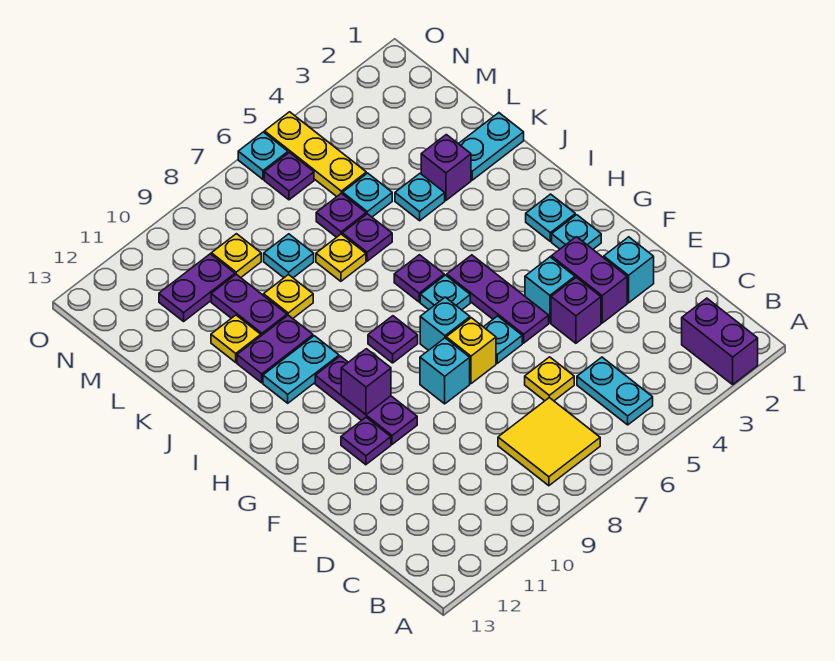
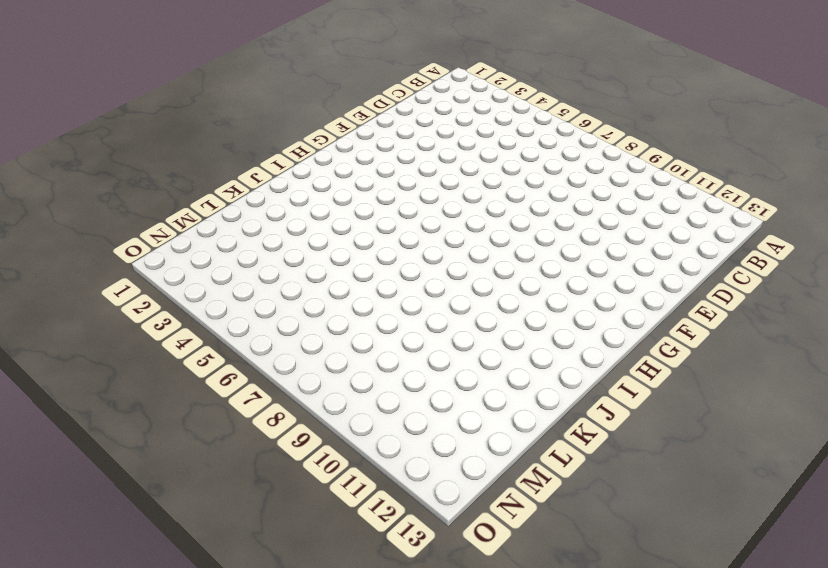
none -> purple 1x2 brick [682,298,758,385]
none -> cyan 1x2 plate [577,357,653,425]
none -> yellow 2x2 tile [498,398,600,486]
none -> yellow 1x1 plate [525,357,574,401]

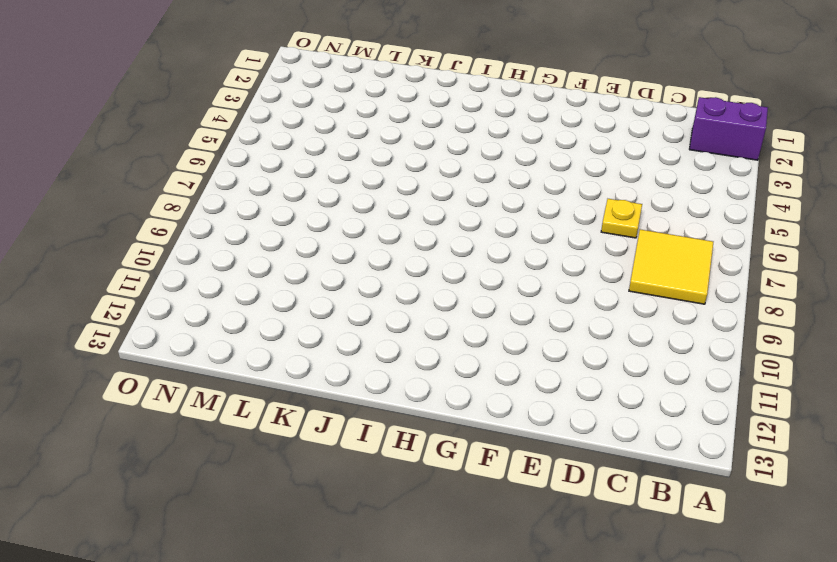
none -> cyan 1x2 plate [577,357,653,425]
none -> cyan 1x1 brick [604,237,654,303]
none -> purple 1x2 brick [551,237,627,323]
none -> purple 1x1 brick [551,278,601,343]

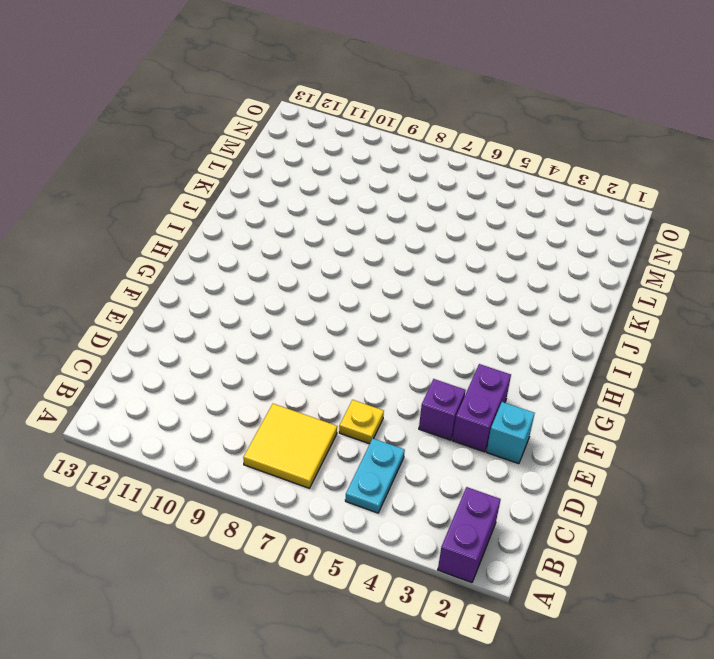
none -> cyan 1x1 brick [525,257,575,323]
none -> purple 1x3 plate [447,255,549,343]
none -> cyan 1x1 plate [484,316,522,363]
none -> yellow 1x1 brick [446,318,496,384]

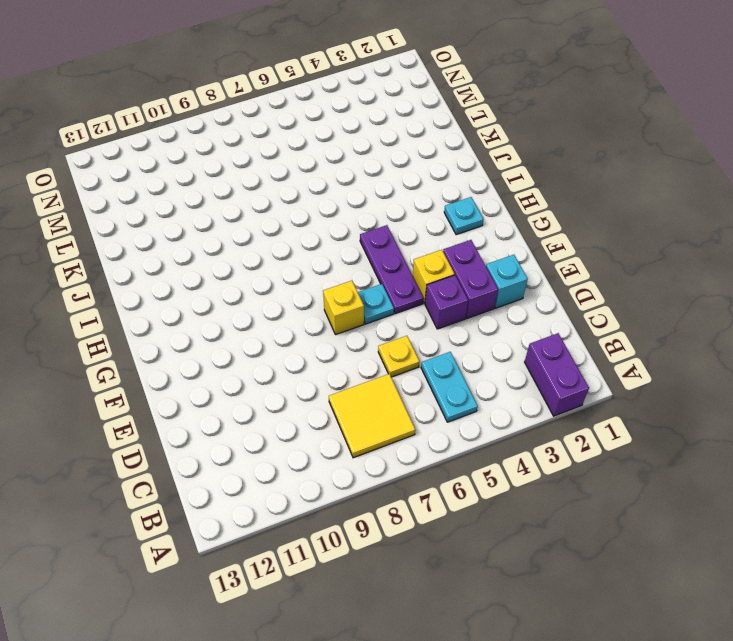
yellow 1x1 brick [413,250,455,303] -> cyan 1x1 brick [525,257,575,323]
none -> cyan 1x1 brick [420,338,470,404]
none -> purple 1x3 plate [315,356,417,444]
none -> purple 1x1 plate [341,417,391,465]
none -> cyan 1x1 plate [552,215,601,249]

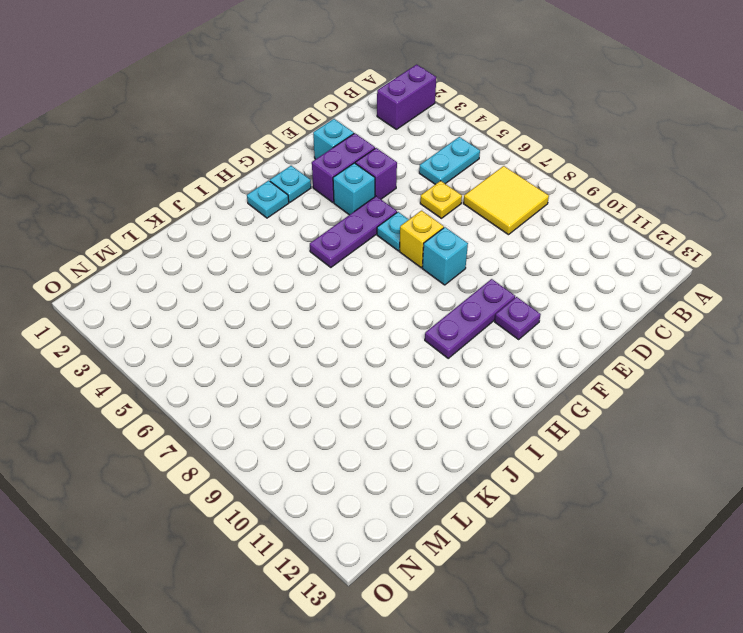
none -> cyan 1x1 brick [420,297,470,350]
none -> cyan 1x1 plate [420,275,470,310]
none -> purple 1x1 plate [368,316,418,363]
none -> purple 1x1 plate [394,255,444,302]

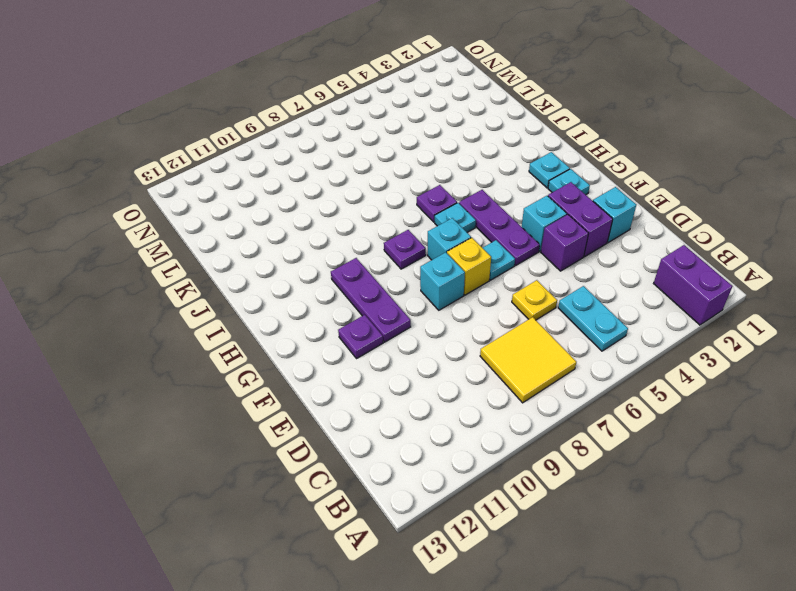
none -> cyan 1x2 plate [263,336,339,403]
none -> purple 1x2 plate [237,315,313,383]
none -> cyan 1x2 plate [459,113,524,180]
none -> purple 1x1 brick [421,135,471,200]

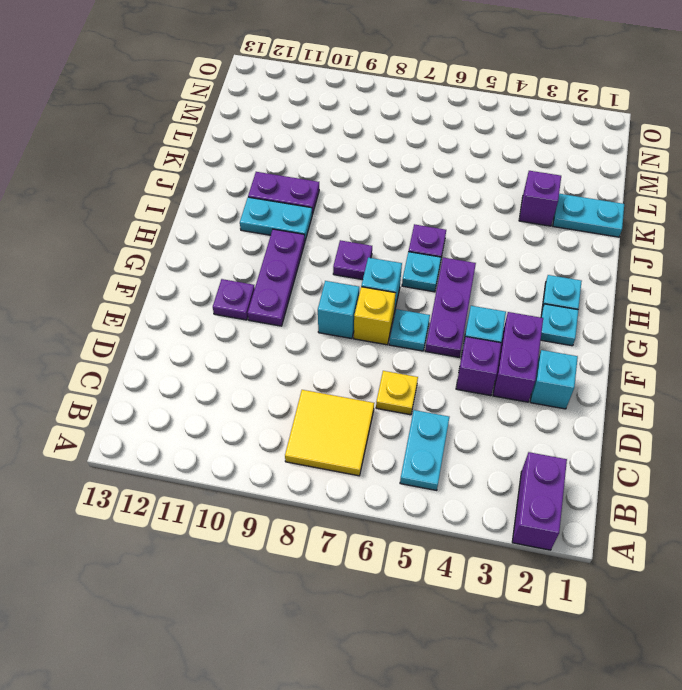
none -> cyan 1x1 plate [395,174,445,221]
none -> purple 1x1 plate [342,214,392,261]
none -> yellow 1x1 plate [316,234,366,281]
none -> yellow 1x1 plate [264,274,313,318]

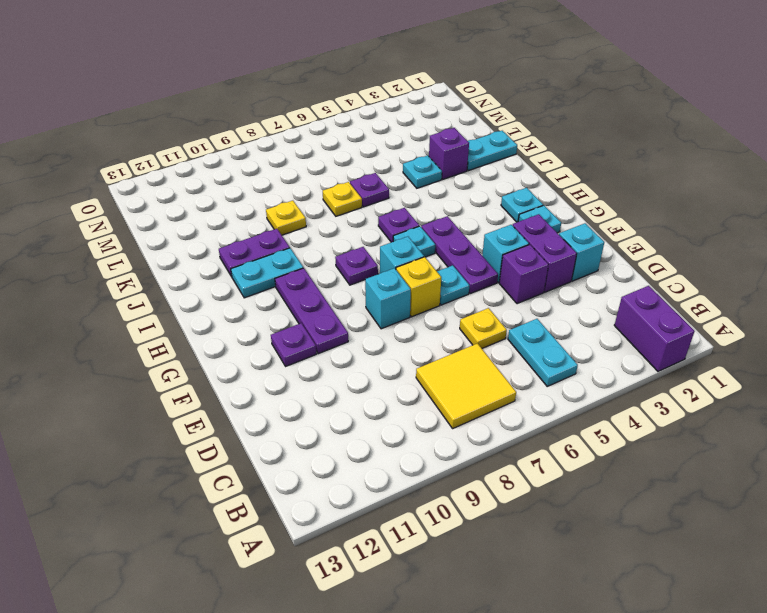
none -> purple 1x2 plate [211,274,287,336]
none -> yellow 1x1 plate [211,315,261,362]
none -> cyan 1x1 plate [343,173,392,217]
none -> purple 1x1 plate [316,193,366,237]

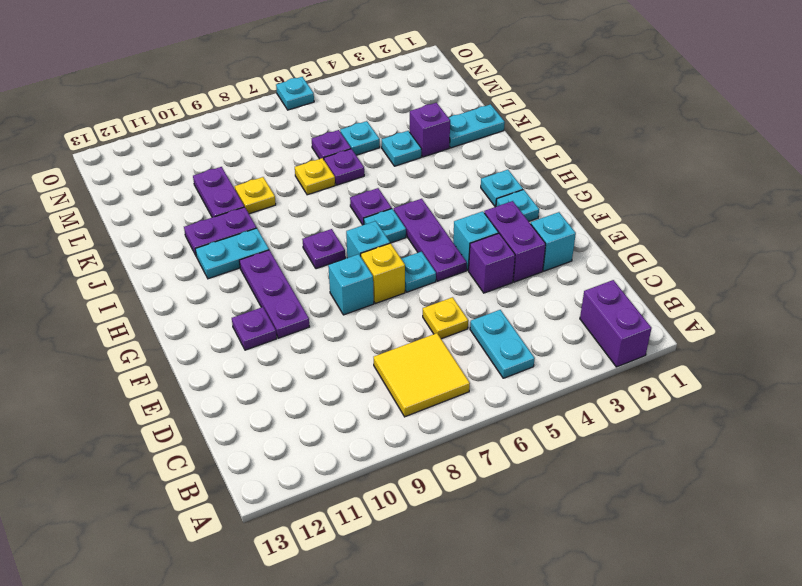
none -> yellow 1x1 plate [211,315,261,362]
none -> cyan 1x1 plate [264,234,314,278]
none -> yellow 1x3 plate [265,112,366,196]
none -> yellow 1x1 plate [211,234,261,278]

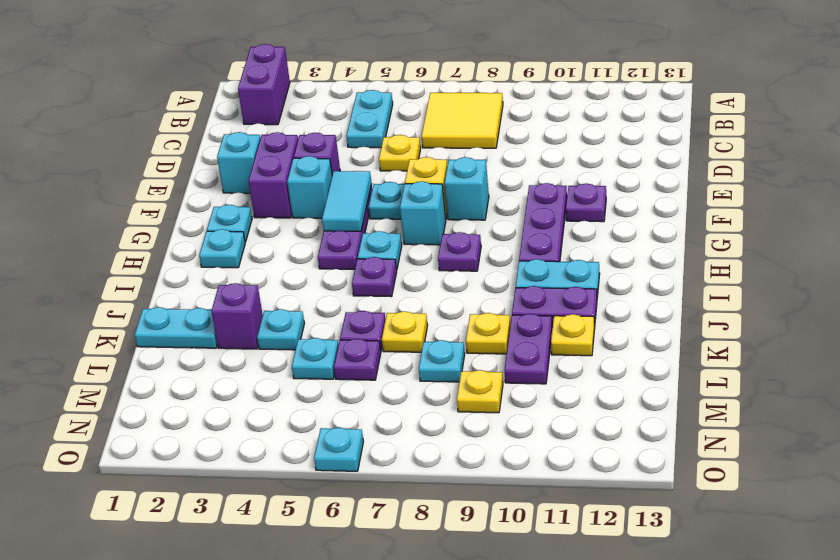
cyan 1x2 tile [322,171,372,231] -> none
none -> yellow 1x3 plate [265,112,366,196]
none -> purple 1x2 plate [159,254,235,321]
none -> purple 1x1 plate [264,153,314,200]
none -> purple 1x1 brick [341,349,391,415]

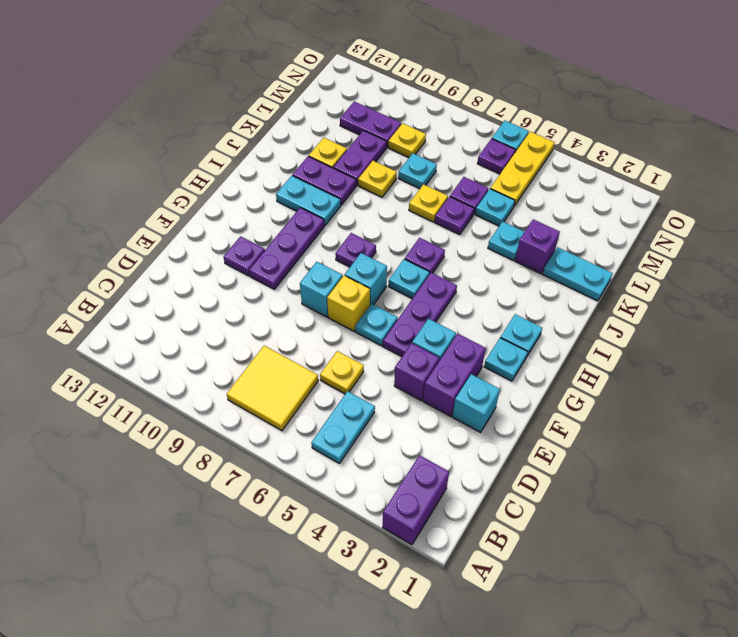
none -> purple 1x1 brick [341,349,391,415]

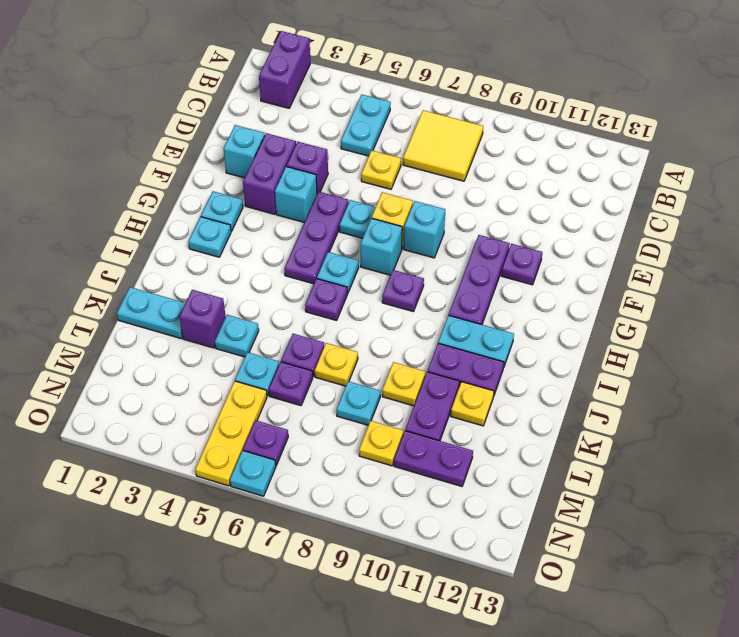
none -> purple 1x1 brick [341,349,391,415]

